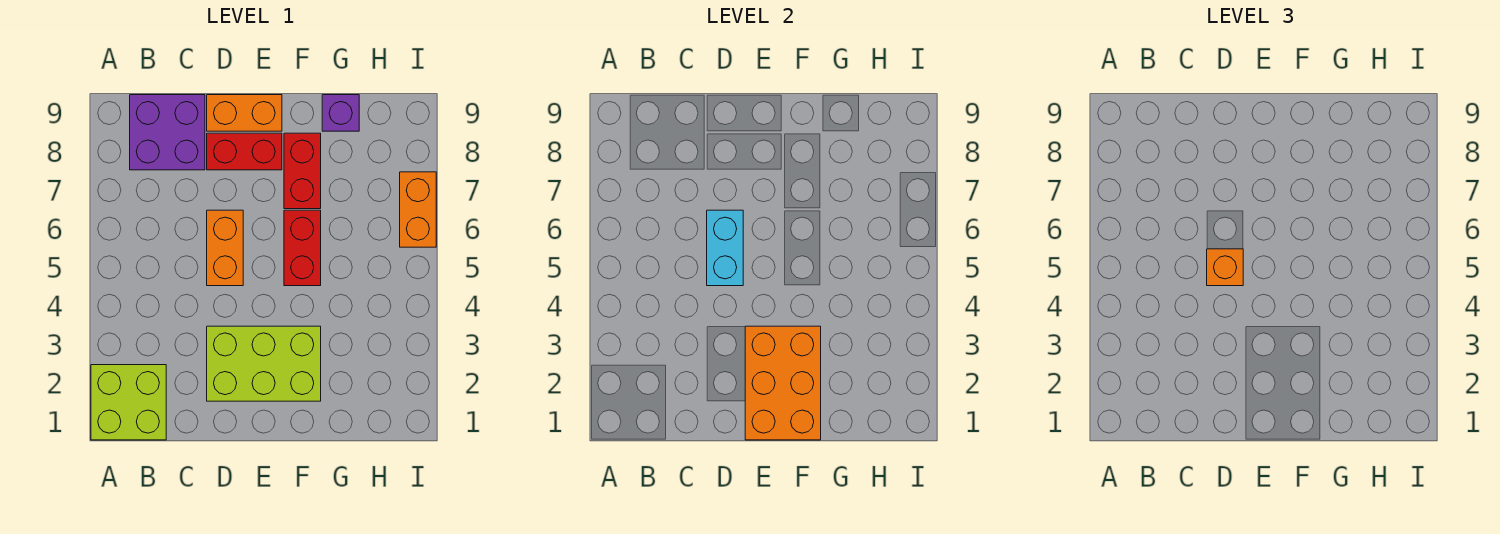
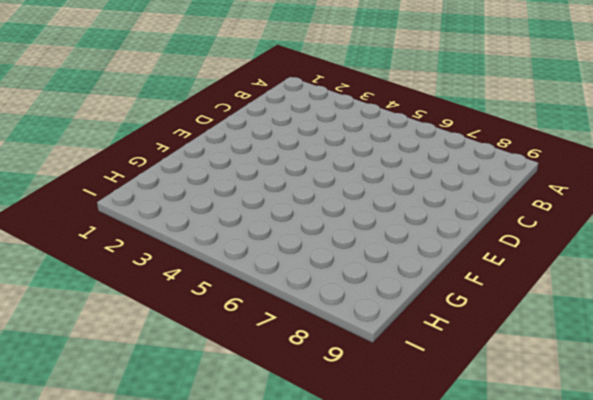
none -> lime 2x2 brick [91,365,166,440]
none -> purple 2x2 brick [130,95,205,170]
none -> lime 2x3 brick [207,326,321,401]

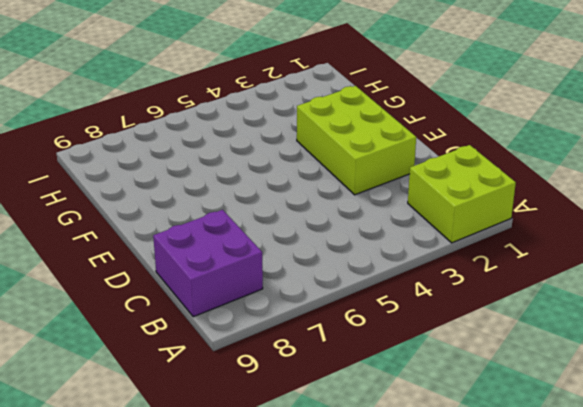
none -> orange 1x2 brick [207,210,243,286]
none -> red 1x2 brick [207,133,282,170]
none -> orange 1x2 brick [207,95,282,131]

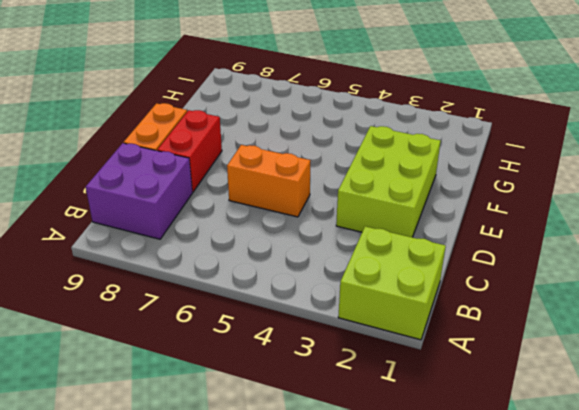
none -> red 1x2 brick [284,210,321,286]
none -> red 1x2 brick [284,133,321,209]
none -> purple 1x1 brick [322,95,359,131]

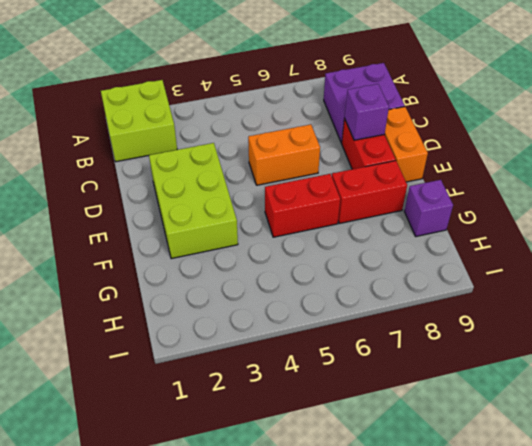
purple 1x1 brick [345,84,389,140] -> none
none -> orange 1x2 brick [400,172,436,247]
none -> cyan 1x2 brick [707,210,743,286]
none -> orange 2x3 brick [745,326,821,440]

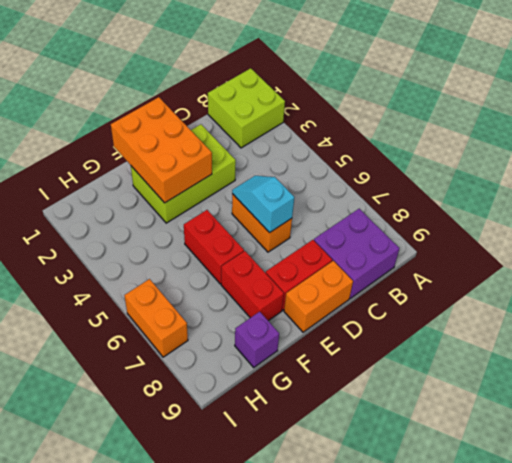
cyan 1x2 slope [232,176,294,233] -> cyan 1x2 brick [707,210,743,286]
none -> orange 1x1 brick [1207,249,1243,286]

